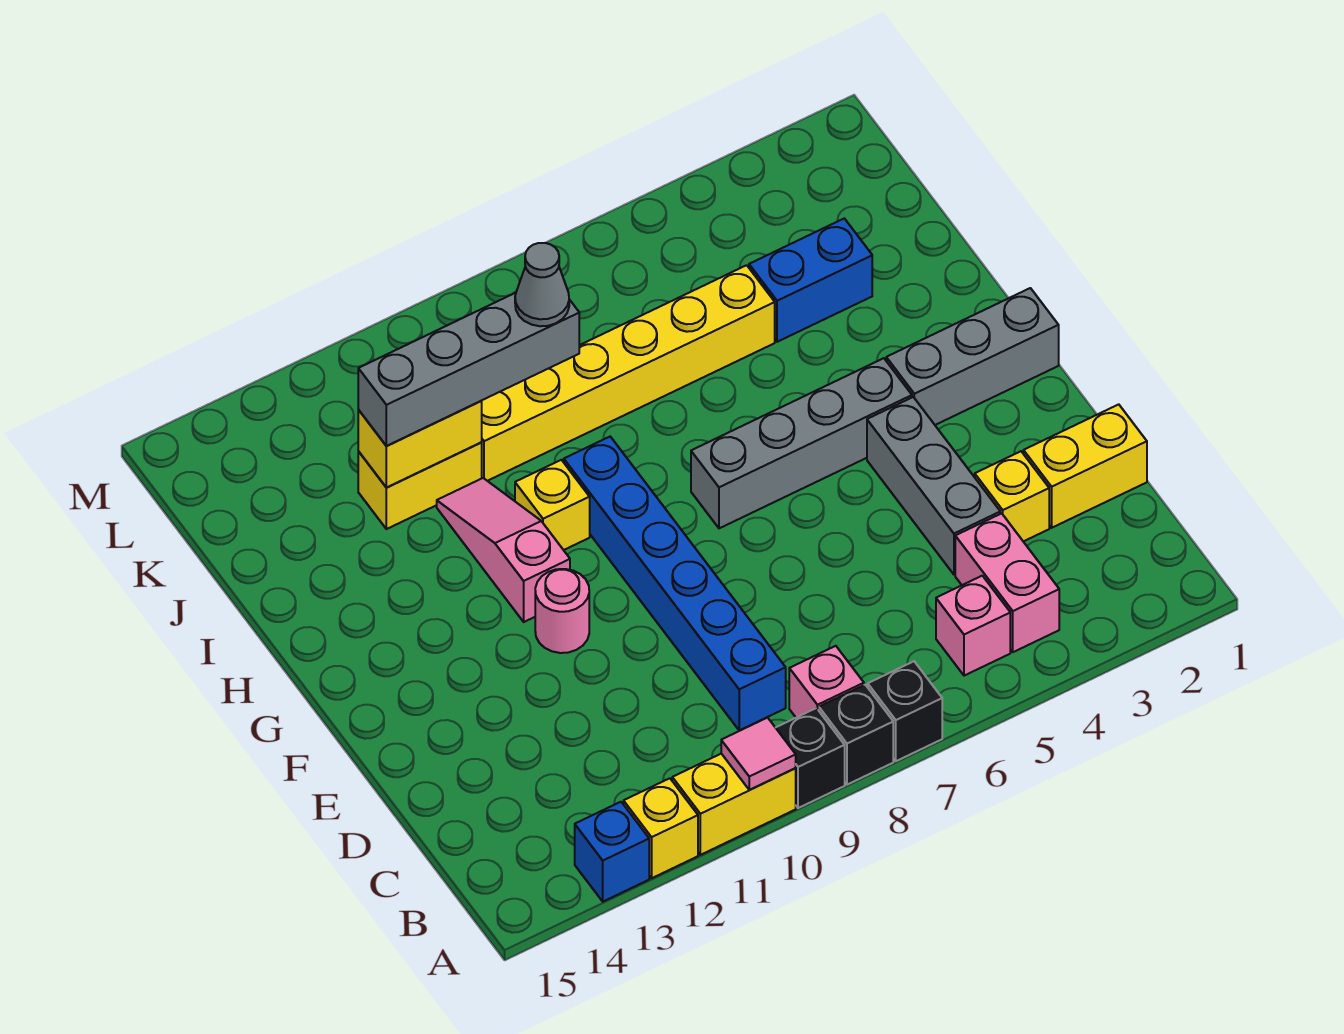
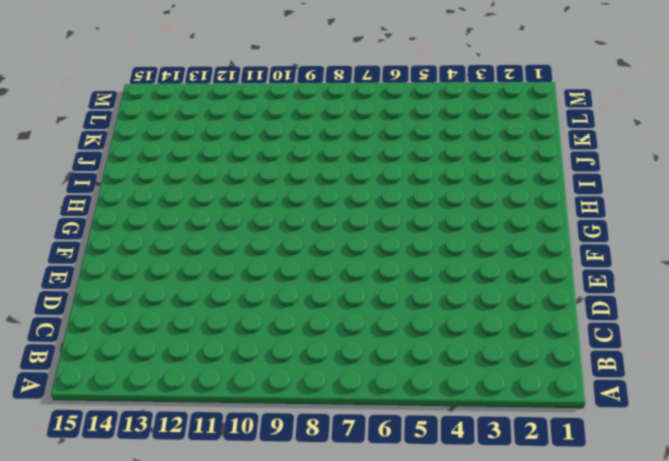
none -> black 1x1 brick [868,661,942,761]
none -> black 1x1 brick [819,685,893,785]
none -> black 1x1 brick [776,708,845,808]

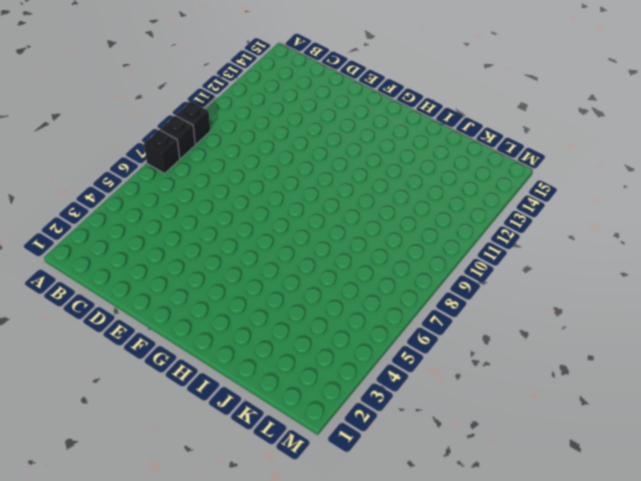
none -> yellow 1x2 brick [672,754,796,855]
none -> yellow 1x1 brick [624,778,698,878]
none -> blue 1x1 brick [575,802,649,902]

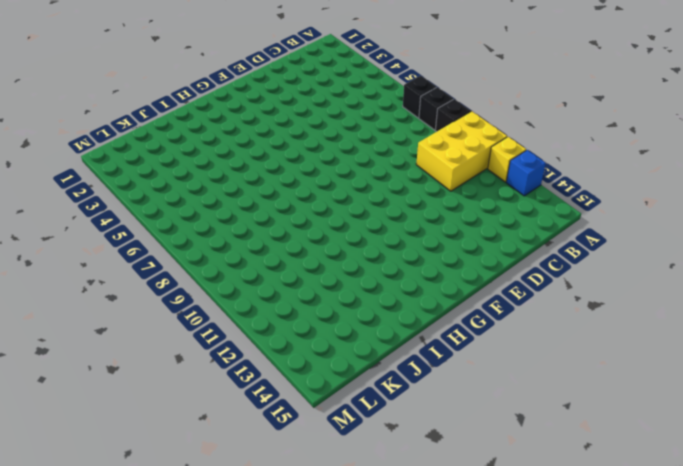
yellow 2x3 brick [416,111,507,191] -> yellow 1x2 brick [672,754,796,855]
none -> pink 1x2 brick [955,513,1059,652]
none -> pink 1x1 brick [936,576,1010,676]
none -> pink 1x1 brick [789,646,864,718]

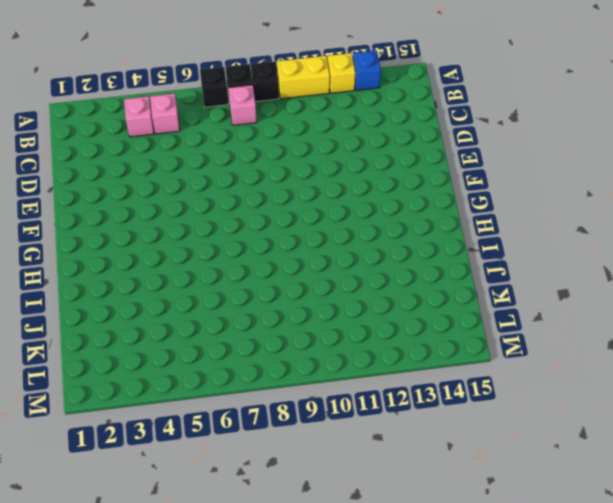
pink 1x1 brick [124,96,154,137] -> pink 1x2 brick [955,513,1059,652]
none -> blue 1x6 brick [564,437,786,731]
none -> yellow 1x2 brick [1024,404,1147,528]
none -> yellow 1x1 brick [975,451,1049,542]

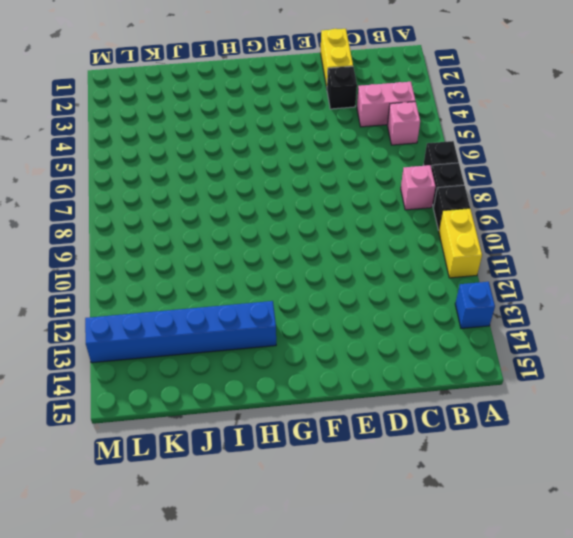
black 1x1 brick [327,66,357,109] -> yellow 1x1 brick [975,451,1049,542]
blue 1x6 brick [85,301,276,363] -> blue 1x6 brick moved to [564,437,786,731]
none -> yellow 1x1 brick [624,778,698,878]
none -> grey 1x3 brick [867,397,1000,575]
none -> pink 1x1 round brick [535,569,589,653]

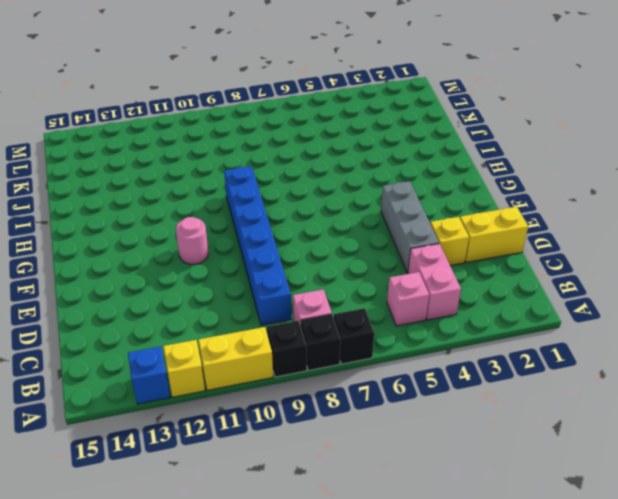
none -> grey 1x3 brick [886,288,1059,425]
none -> grey 1x4 brick [691,358,912,528]
none -> pink 1x3 slope [437,478,570,622]

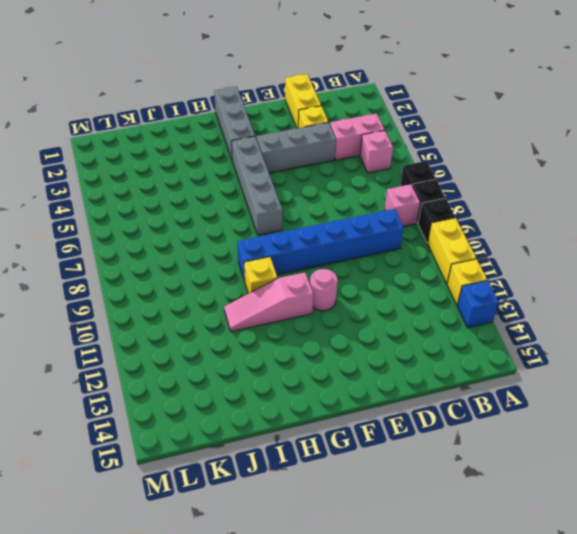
none -> blue 1x2 brick [749,218,872,342]
none -> yellow 1x6 brick [481,265,775,481]
none -> yellow 1x2 brick [358,443,482,529]

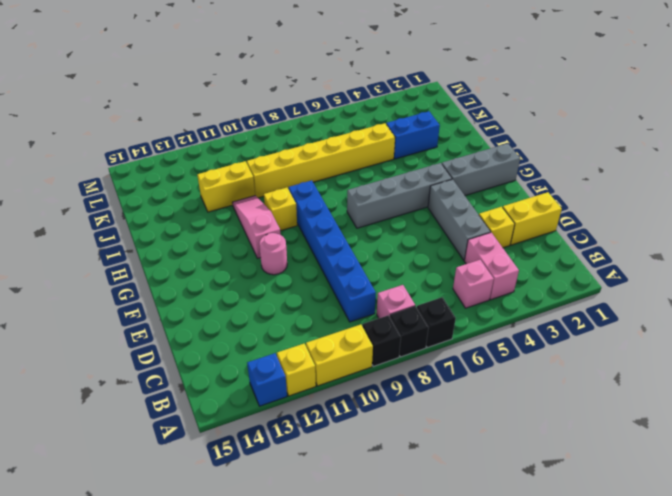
none -> pink 1x1 tile [721,718,796,790]
none -> yellow 1x2 brick [358,401,482,488]
none -> grey 1x4 brick [358,293,579,446]

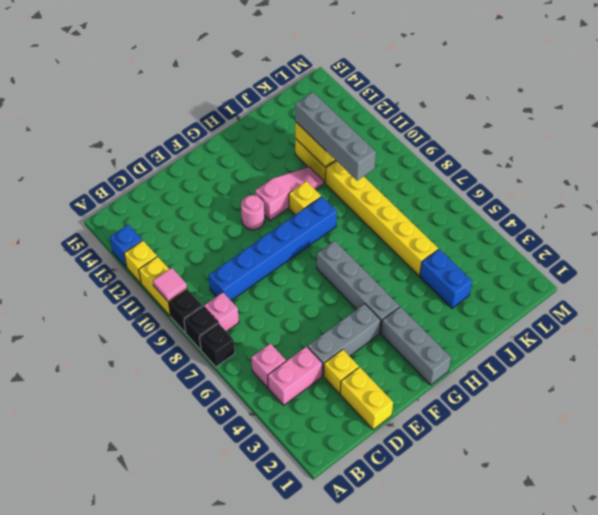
none -> grey 1x1 cone [515,243,569,326]

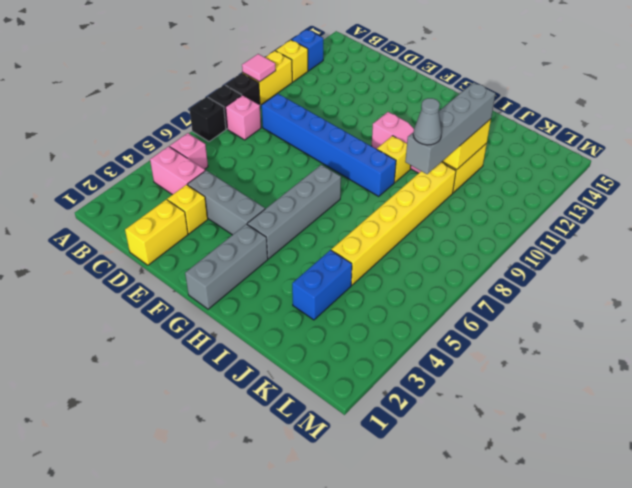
none -> pink 1x1 round brick [535,569,589,653]

